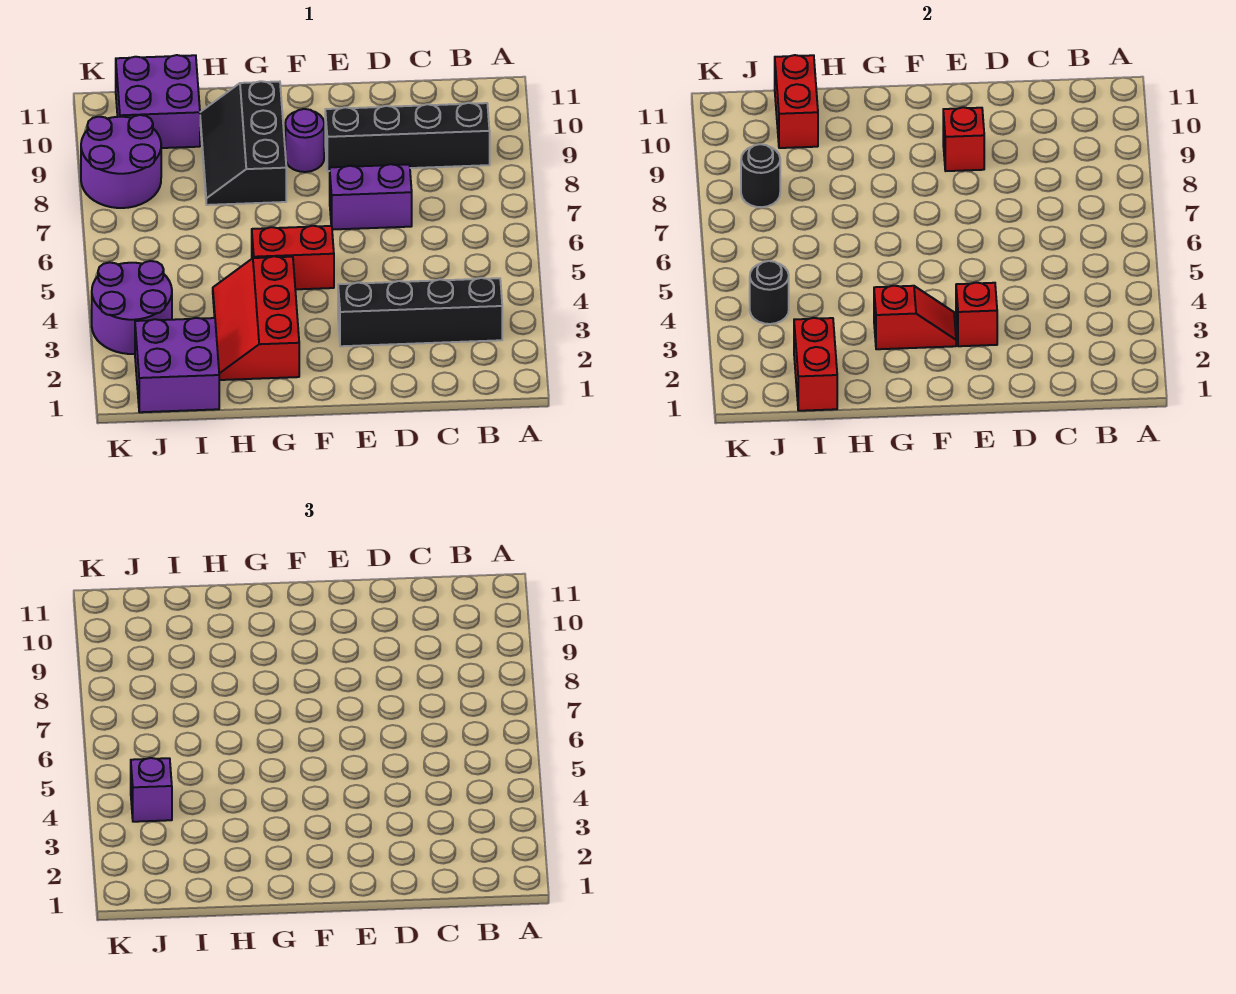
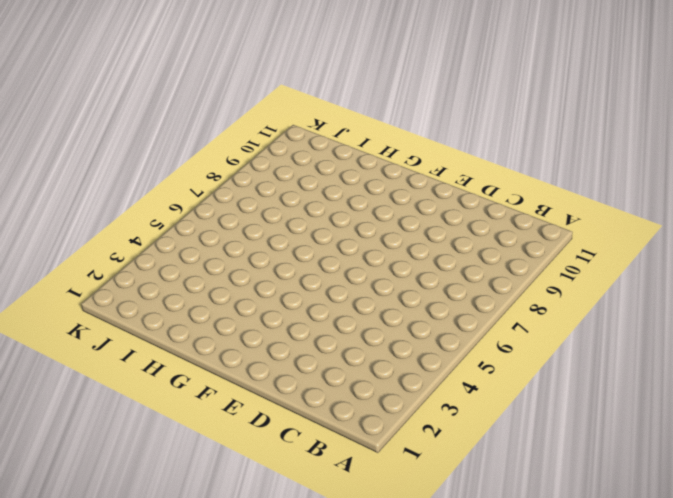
none -> black 1x4 brick [338,278,502,346]
none -> black 1x4 brick [325,103,490,171]
none -> purple 1x2 brick [330,164,412,230]

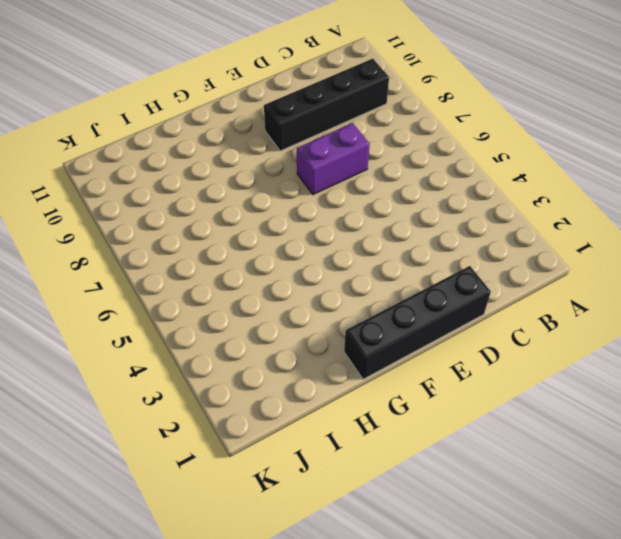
black 1x4 brick [344,266,491,379] -> black 1x4 brick moved to [338,278,502,346]
none -> red 1x2 brick [252,226,334,289]
none -> purple 1x1 round brick [285,109,324,172]
none -> red 2x3 slope [213,256,299,380]

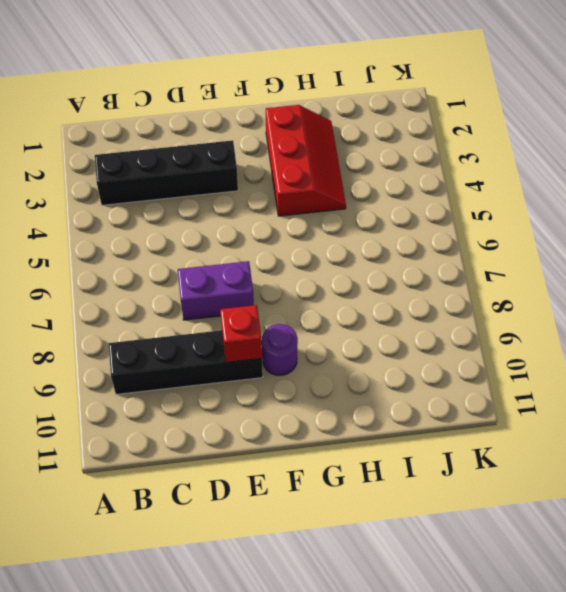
none -> red 1x2 brick [252,226,334,289]
none -> black 2x3 slope [200,81,286,205]
none -> purple 2x2 brick [135,318,219,412]

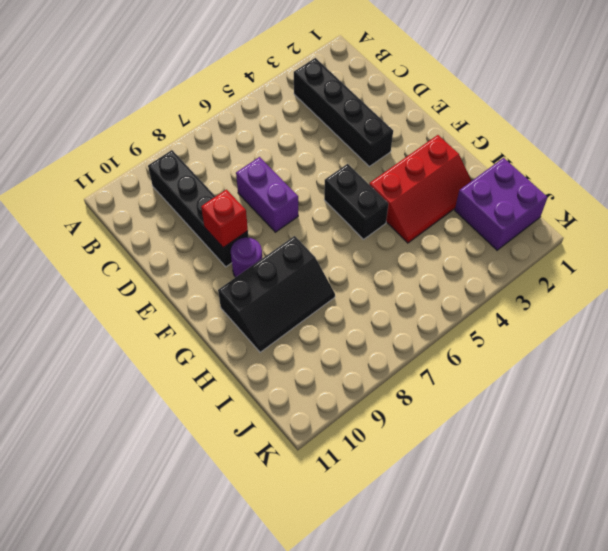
black 1x2 brick [324,164,388,239] -> red 1x2 brick [252,226,334,289]
none -> purple 2x2 brick [116,55,200,148]
none -> purple 2x2 round brick [92,261,172,354]
none -> purple 2x2 round brick [81,115,161,208]

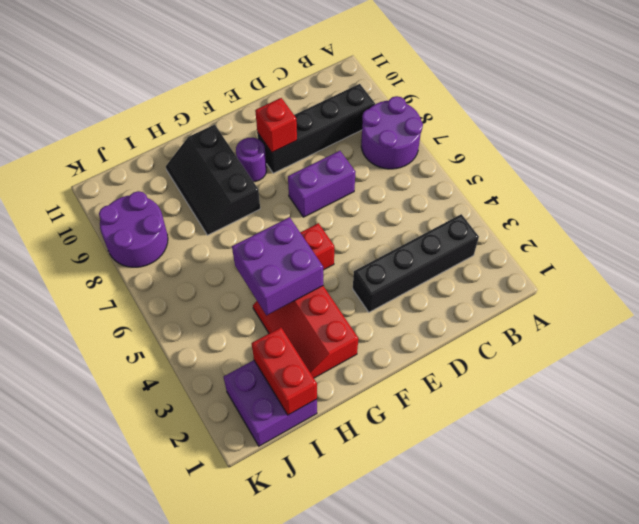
purple 2x2 round brick [361,96,423,169] -> purple 2x2 round brick moved to [92,261,172,354]
purple 2x2 brick [232,217,323,315] -> purple 2x2 brick moved to [116,55,200,148]
none -> red 1x1 brick [956,283,997,346]
none -> red 1x2 slope [874,286,956,349]
none -> red 1x2 brick [775,55,818,148]

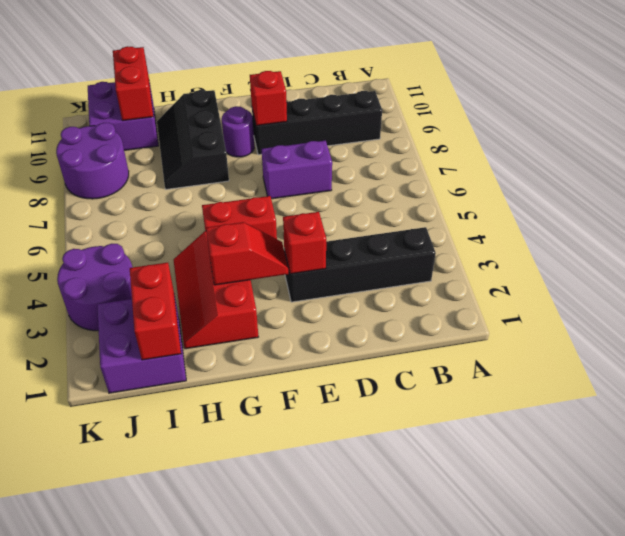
none -> black 1x1 round brick [750,261,789,324]
none -> black 1x1 round brick [741,144,780,207]
none -> purple 1x1 brick [131,758,172,822]

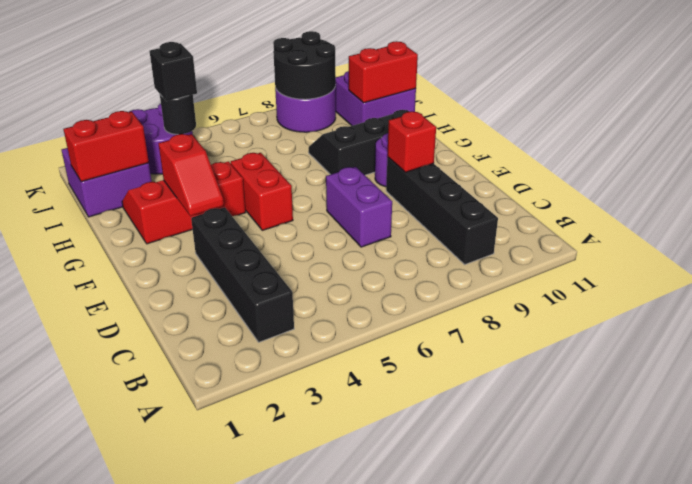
black 1x1 brick [150,42,197,101] -> purple 1x1 brick [131,758,172,822]
black 2x2 round brick [273,31,336,99] -> black 1x1 round brick [741,144,780,207]
none -> red 1x1 brick [956,283,997,346]

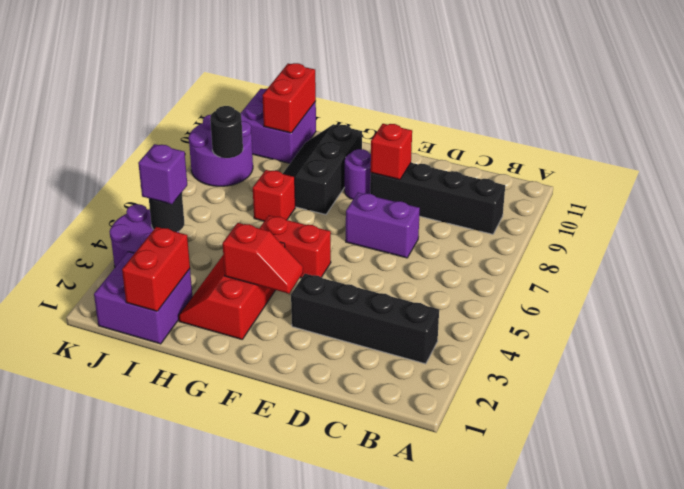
red 1x1 brick [253,170,295,221] -> red 1x1 brick moved to [956,283,997,346]

